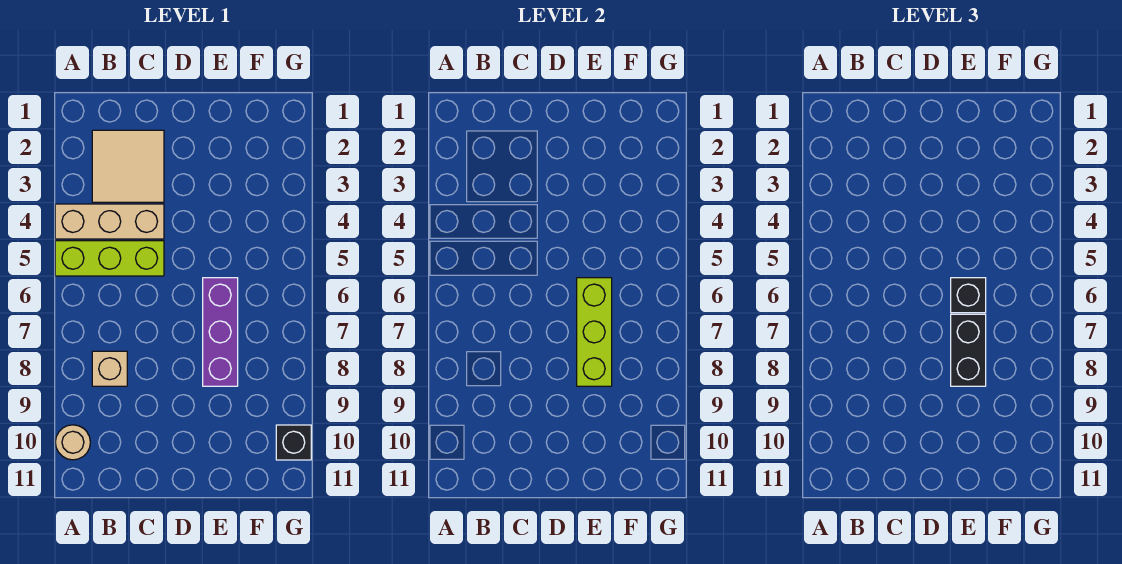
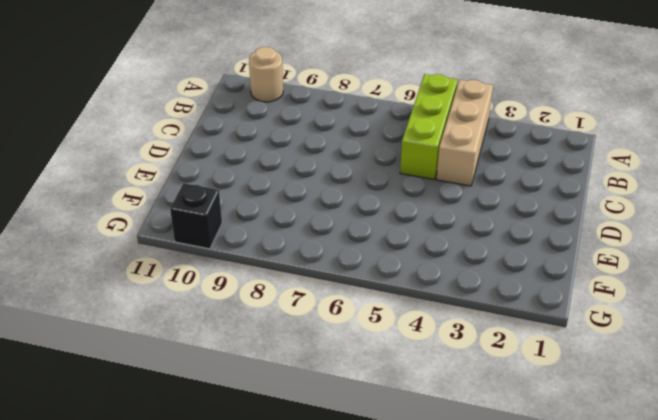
none -> tan 2x2 tile [92,130,164,202]
none -> tan 1x1 brick [92,351,127,386]

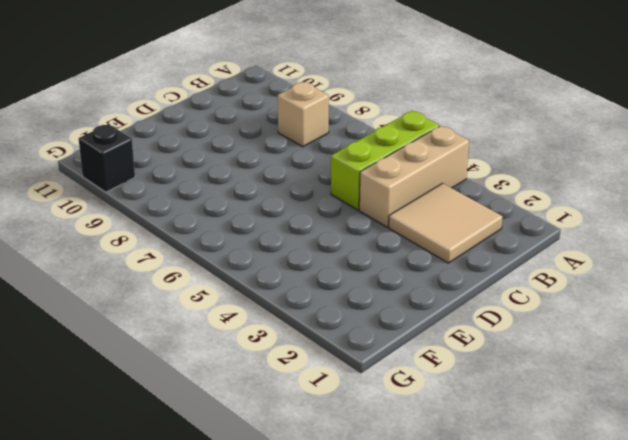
none -> tan 1x1 round brick [55,425,90,460]
none -> purple 1x3 brick [203,278,238,386]

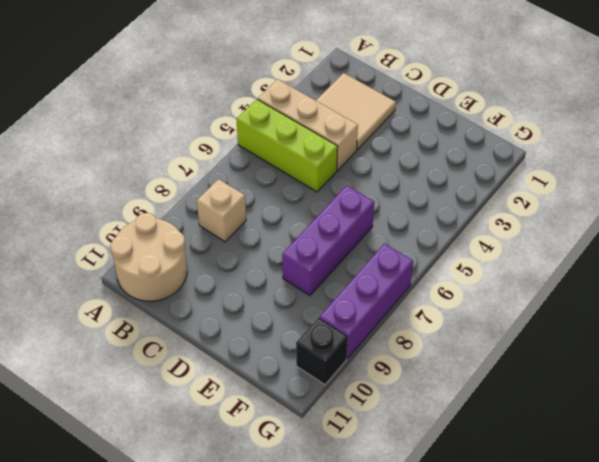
tan 2x2 round brick [110,213,187,301] -> tan 1x1 round brick [55,425,90,460]
purple 1x3 brick [319,244,413,359] -> none
none -> lime 1x3 brick [577,278,612,386]
none -> black 1x1 brick [951,278,986,313]

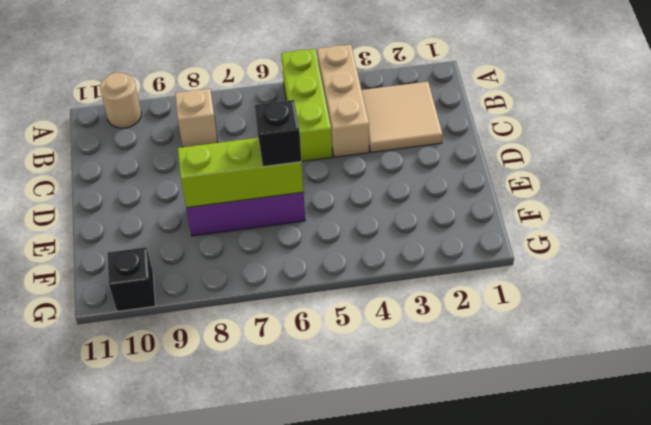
none -> black 1x2 brick [951,314,986,386]

